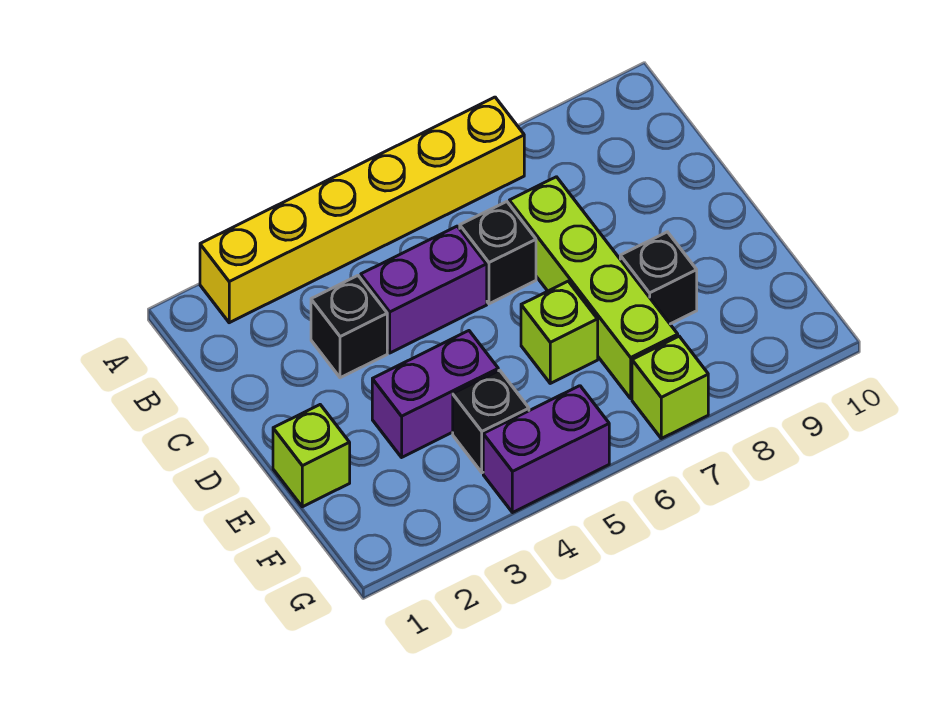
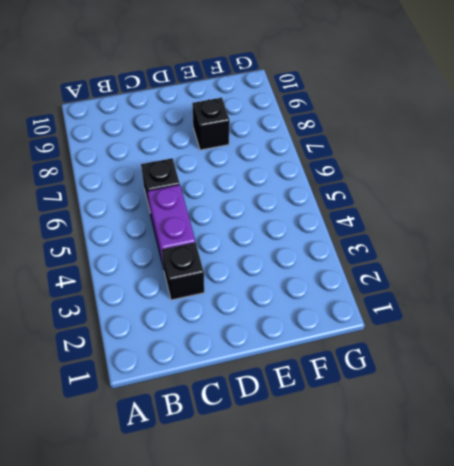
none -> yellow 1x6 brick [200,97,524,323]
none -> lime 1x4 brick [509,177,678,398]
none -> lime 1x1 brick [273,405,350,507]

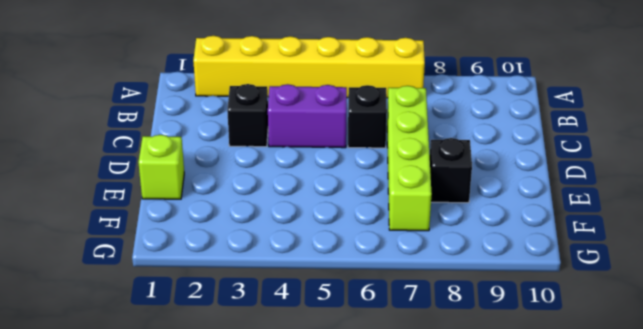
none -> purple 1x2 brick [372,331,498,457]
none -> lime 1x1 brick [521,281,598,383]
none -> black 1x1 brick [453,370,529,473]

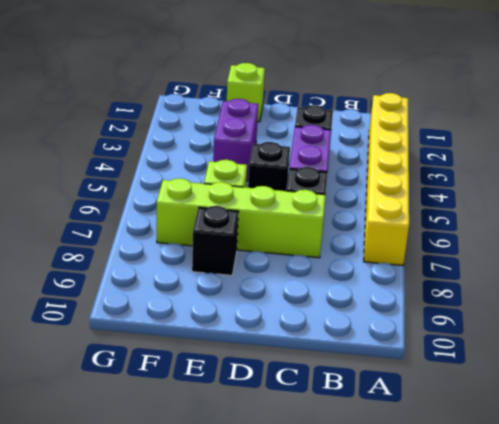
black 1x1 brick [248,142,290,191] -> black 1x1 brick moved to [453,370,529,473]
none -> purple 1x2 brick [483,386,609,513]
none -> lime 1x1 brick [632,336,708,438]

